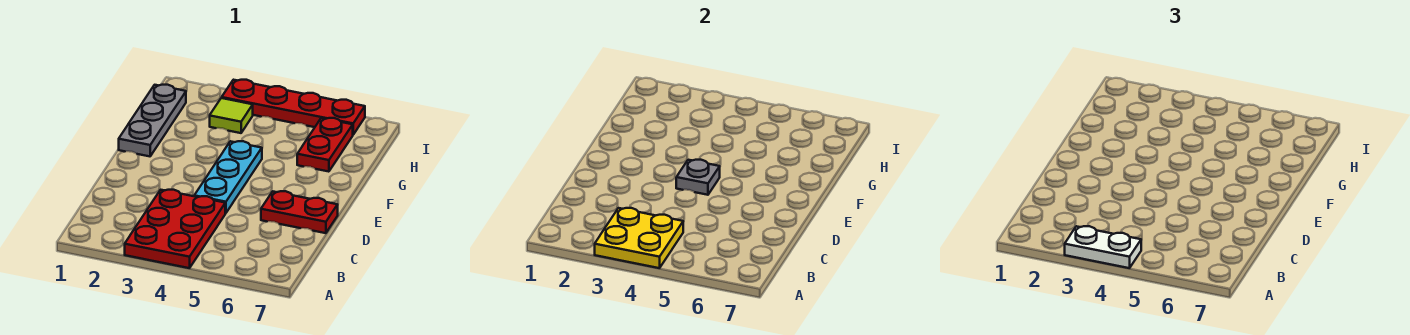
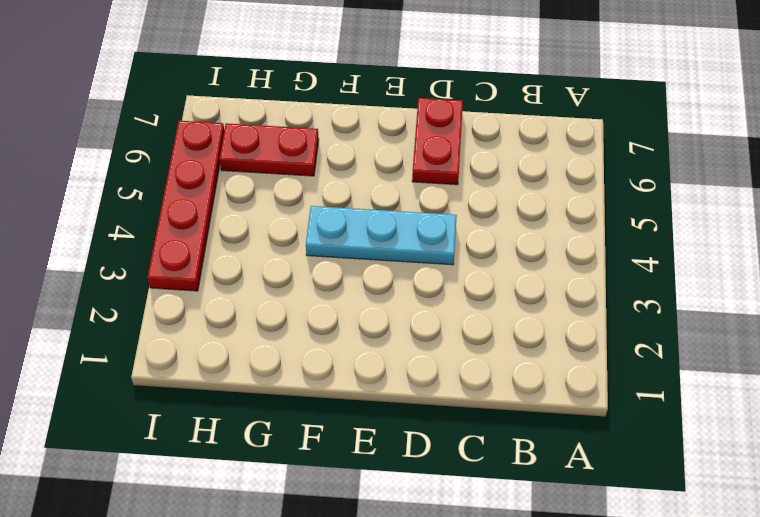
none -> red 2x3 plate [125,190,225,268]
none -> grey 1x3 plate [119,85,186,156]

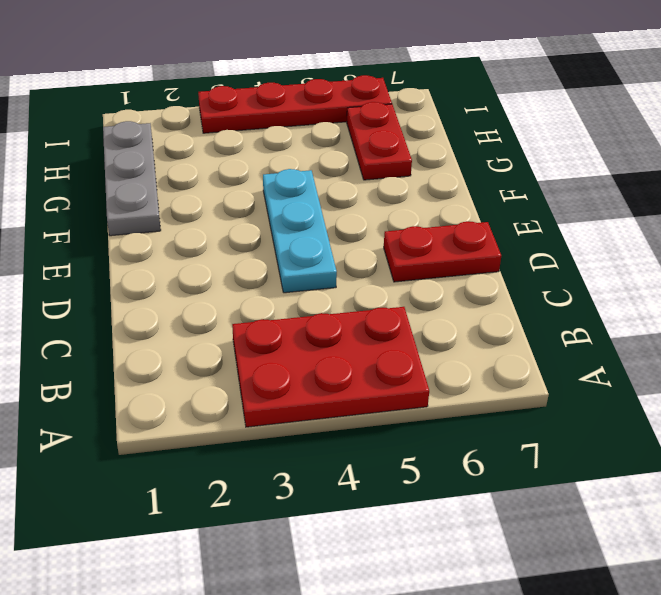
red 2x3 plate [232,307,429,427] -> red 2x3 plate turned to [125,190,225,268]
none -> lime 1x1 tile [210,98,253,133]
none -> yellow 2x2 plate [595,208,683,268]

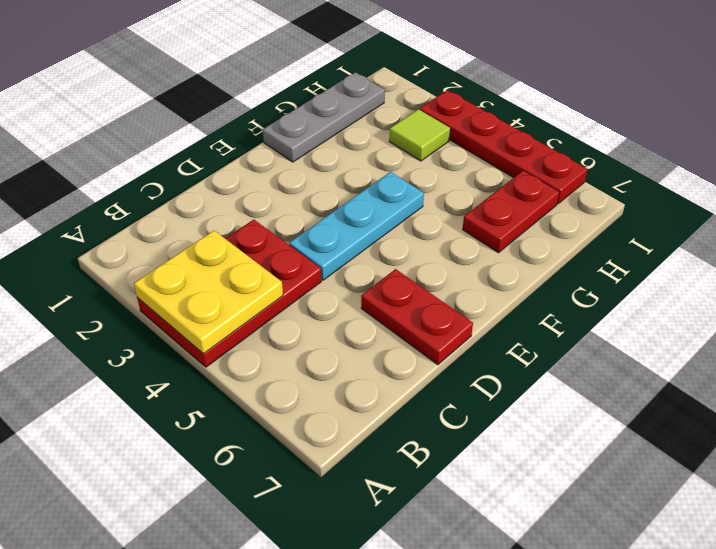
none -> grey 1x1 plate [676,160,720,195]
none -> white 1x2 plate [1065,226,1141,268]

